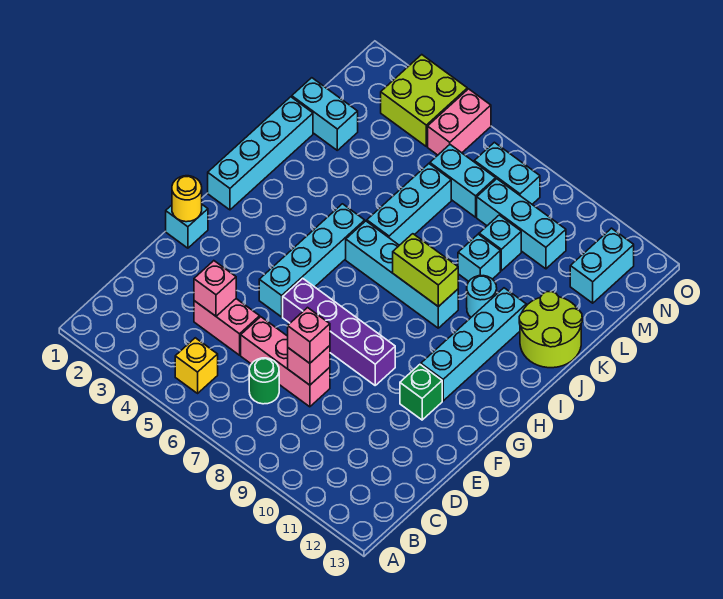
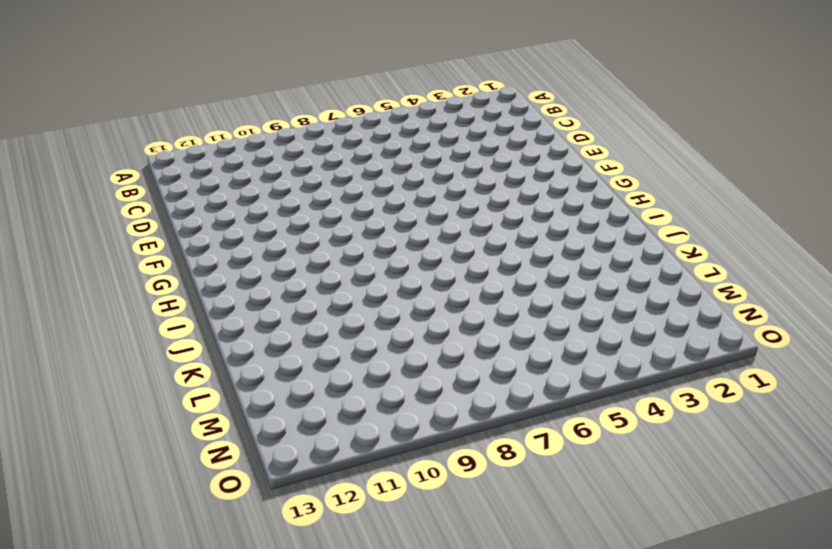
none -> yellow 1x1 brick [175,338,218,393]
none -> green 1x1 round brick [249,358,279,404]
none -> pink 1x2 brick [194,299,260,355]

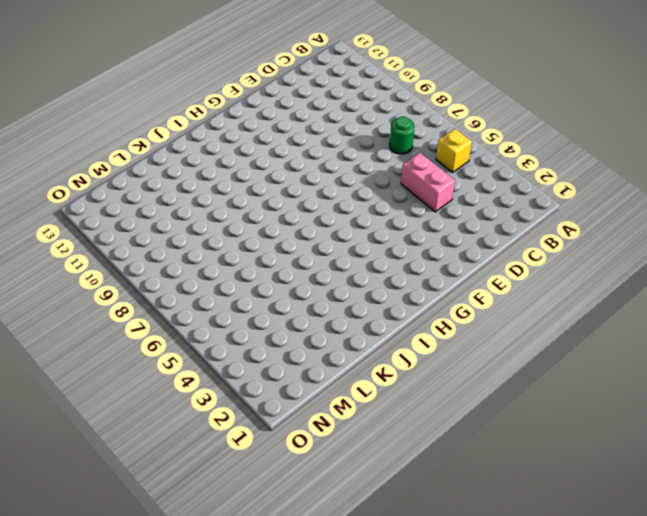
none -> pink 1x3 brick [241,317,330,407]
none -> cyan 1x1 brick [166,205,208,248]
none -> cyan 1x4 brick [259,204,365,317]

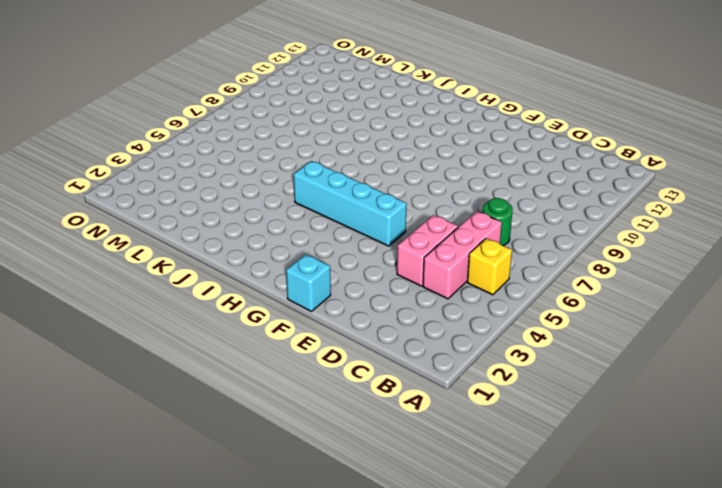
pink 1x3 brick [423,211,502,299] -> pink 1x3 brick moved to [241,317,330,407]
none -> purple 1x4 brick [283,278,395,385]
none -> green 1x1 brick [400,365,442,420]
none -> cyan 1x4 brick [421,288,526,401]

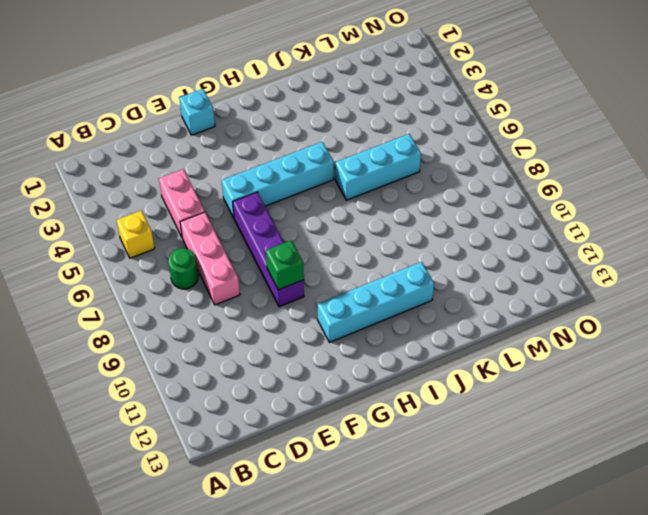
green 1x1 brick [266,240,304,290] -> green 1x1 brick moved to [400,365,442,420]
none -> cyan 1x4 brick [208,97,313,210]
none -> cyan 1x4 brick [346,221,458,328]
none -> cyan 1x1 round brick [467,276,497,317]

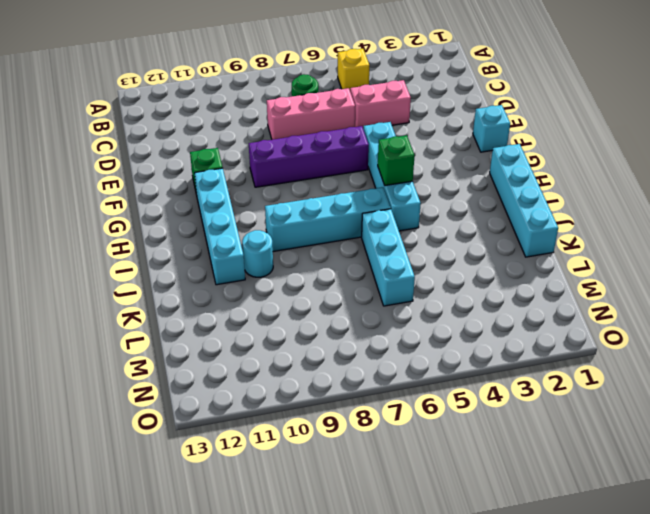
green 1x1 brick [378,135,415,186] -> none
none -> lime 2x2 round brick [519,291,582,368]
none -> cyan 1x1 brick [458,234,500,281]
none -> cyan 1x2 brick [292,78,358,150]

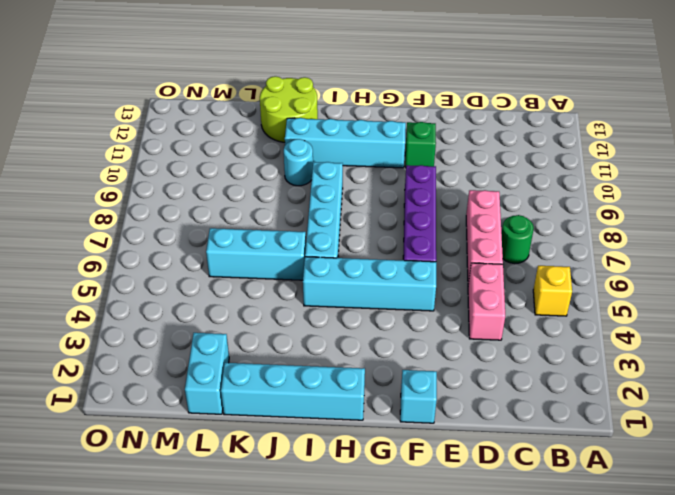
none -> cyan 1x1 brick [458,234,500,281]
none -> cyan 1x1 brick [479,215,521,271]
none -> cyan 1x2 brick [430,145,496,217]

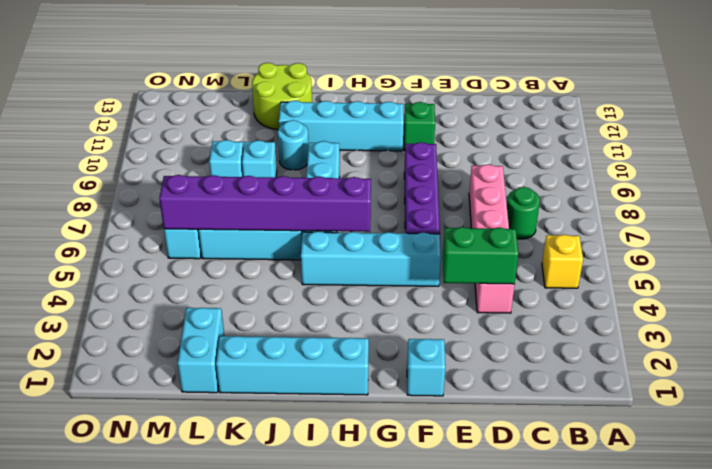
green 1x2 brick [443,227,518,284] -> pink 1x1 brick [194,261,236,316]
purple 1x6 brick [159,175,371,232] -> none
none -> cyan 1x3 brick [477,179,566,269]
none -> cyan 1x2 brick [570,228,634,303]
none -> lime 2x2 brick [381,55,467,146]

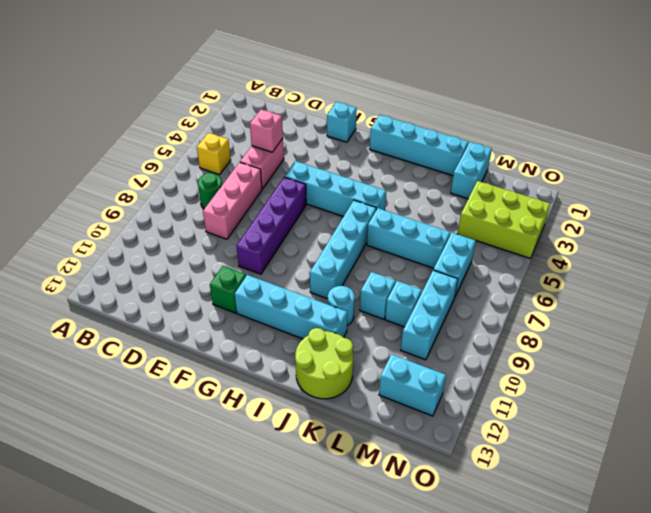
lime 2x3 brick [458,181,550,258] -> lime 2x2 brick [381,55,467,146]
none -> pink 1x2 brick [428,89,491,155]
none -> cyan 1x2 brick [474,142,540,204]
none -> pink 1x1 brick [288,346,330,385]

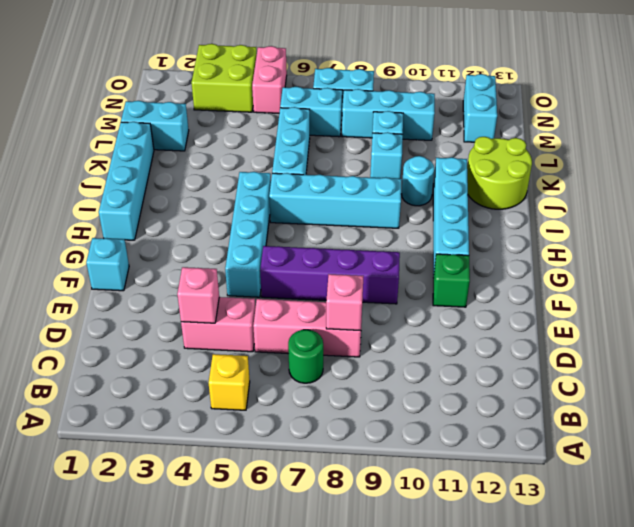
none -> yellow 1x1 round brick [172,176,202,222]
none -> lime 1x2 brick [393,234,458,307]
none -> pink 1x1 brick [288,308,330,363]

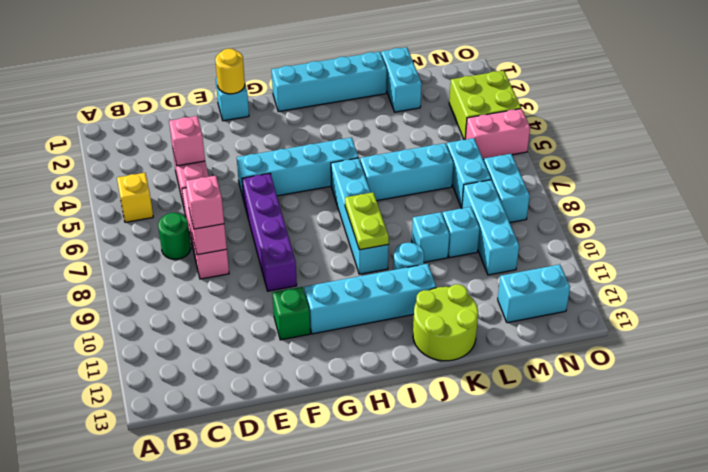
lime 1x2 plate [345,192,389,250] -> lime 1x2 brick [393,234,458,307]

